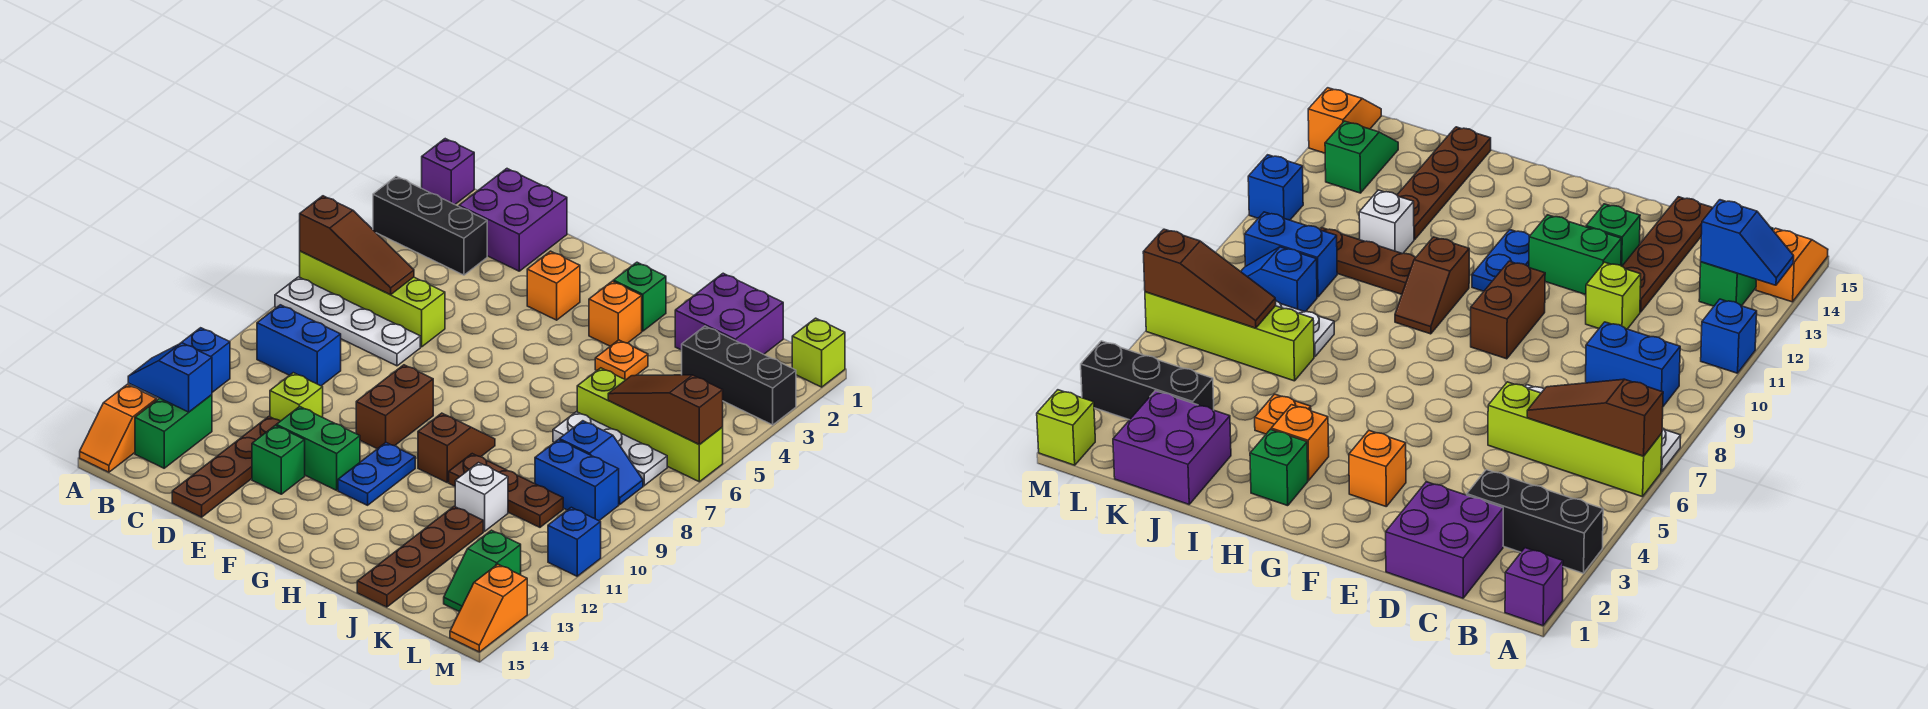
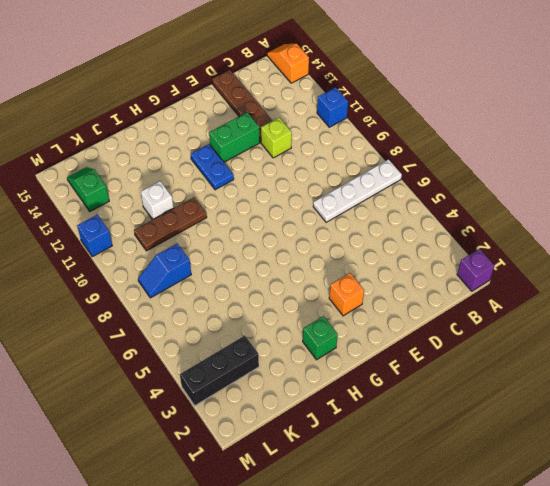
none -> black 1x3 brick [373,176,487,275]
none -> lime 1x4 brick [300,251,445,347]
none -> blue 1x2 brick [257,305,341,386]
none -> green 1x2 brick [135,395,212,468]

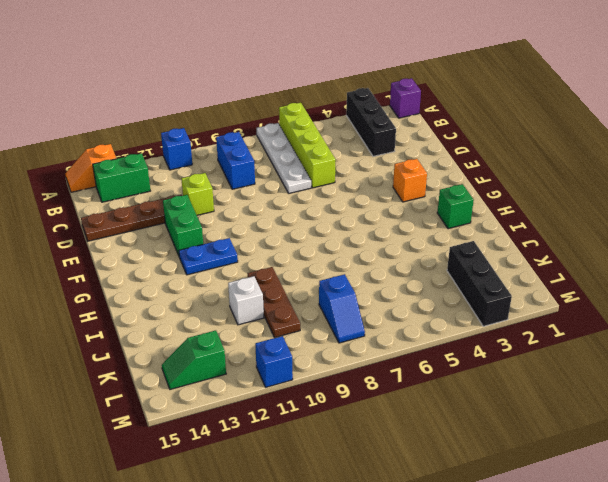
none -> purple 2x2 brick [459,169,567,271]
none -> green 1x1 brick [252,425,305,494]
none -> brown 1x2 brick [356,365,433,449]
none -> orange 1x1 brick [589,281,642,346]

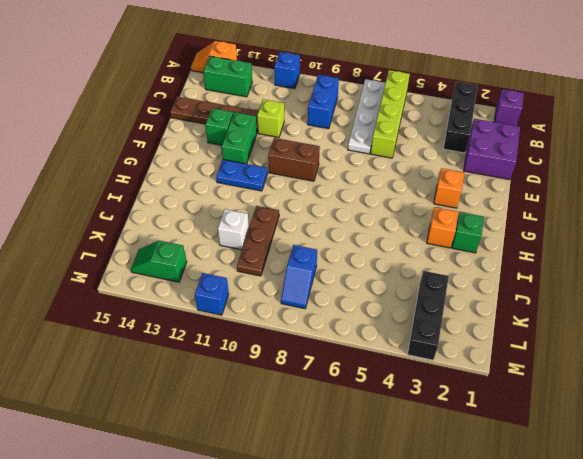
none -> brown 1x2 slope [418,413,495,482]
none -> orange 1x1 plate [595,340,648,380]
none -> purple 2x2 brick [675,273,783,354]
none -> lime 1x4 brick [577,368,723,482]

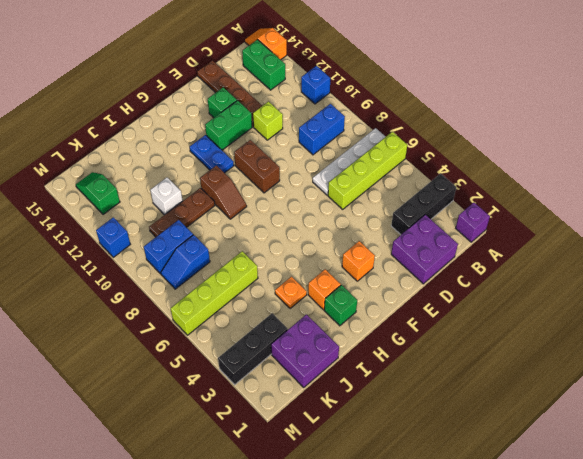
none -> white 1x3 plate [553,412,667,486]
none -> brown 1x4 plate [357,506,483,607]
none -> lime 1x1 brick [792,318,845,387]
none -> orange 1x2 slope [450,564,527,652]

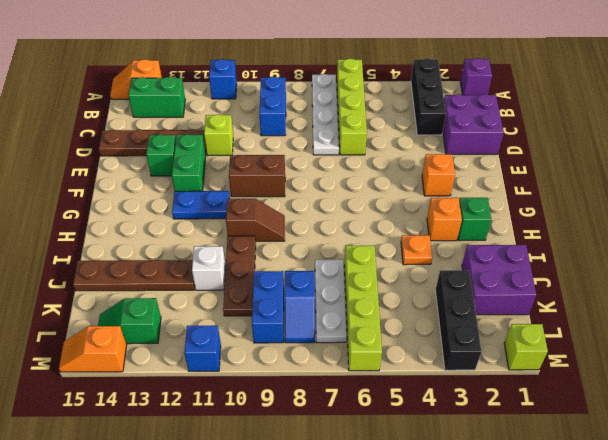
none -> brown 1x3 slope [300,196,414,295]
none -> blue 1x2 slope [128,343,212,412]
none -> brown 1x3 slope [608,375,723,445]

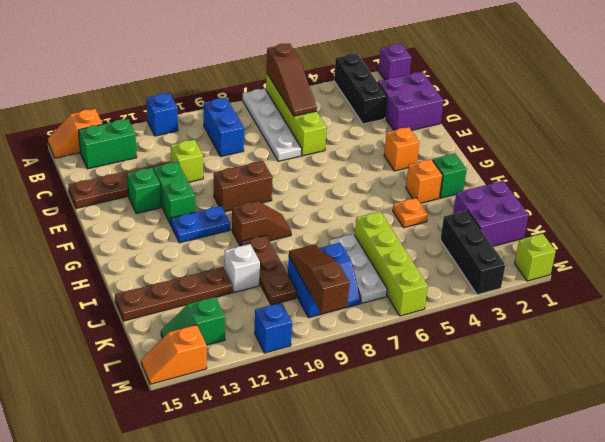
brown 1x3 slope [289,245,350,314] -> brown 1x3 slope moved to [608,375,723,445]
none -> blue 1x2 slope [128,343,212,412]

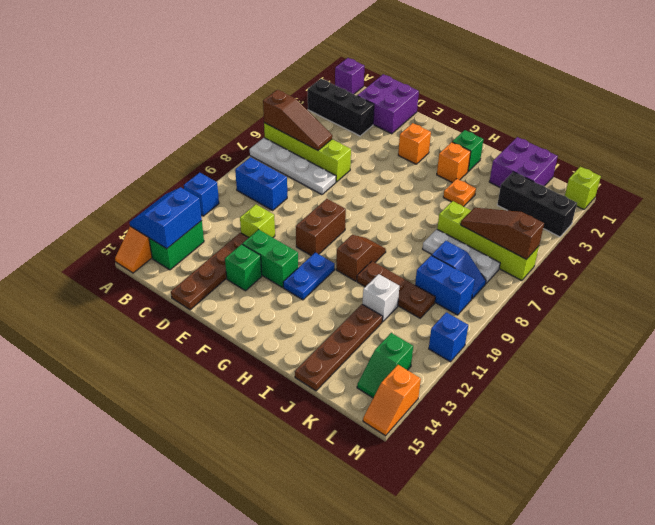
blue 2x2 slope [130,187,202,249] -> blue 1x2 slope [128,343,212,412]

